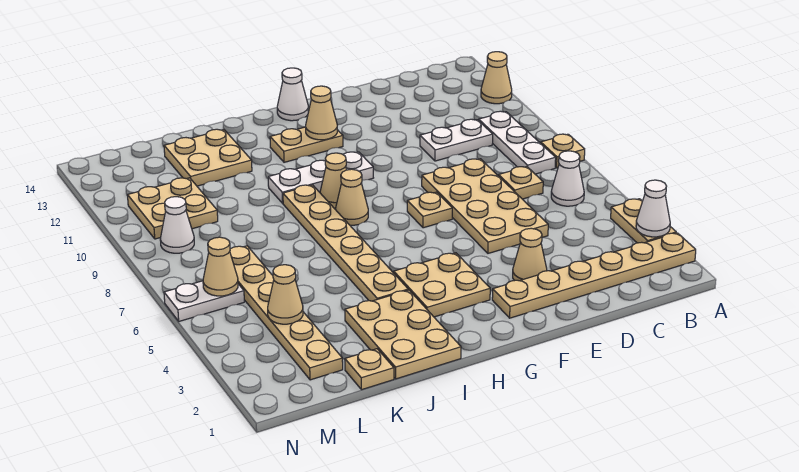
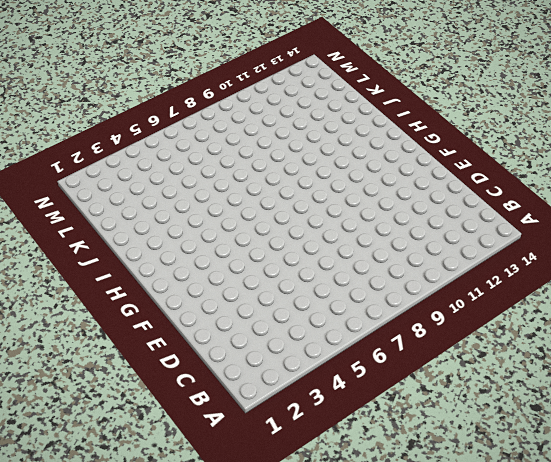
none -> tan 1x6 plate [492,233,696,318]
none -> tan 1x2 plate [611,199,676,243]
none -> tan 1x1 plate [541,134,585,168]

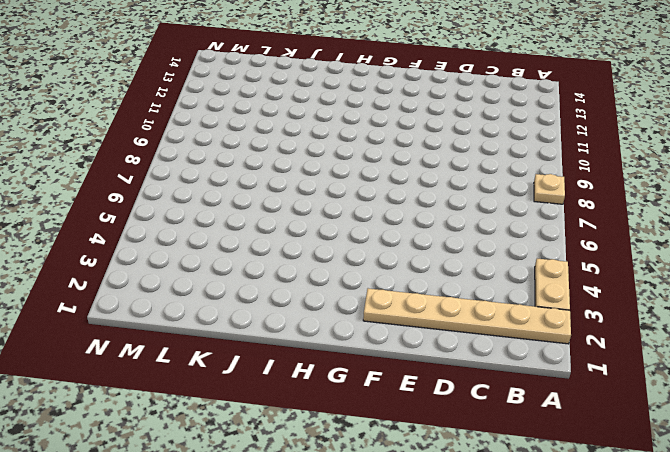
none -> tan 1x1 cone [481,52,512,104]
none -> white 1x1 cone [551,151,584,206]
none -> white 1x3 plate [479,111,556,174]

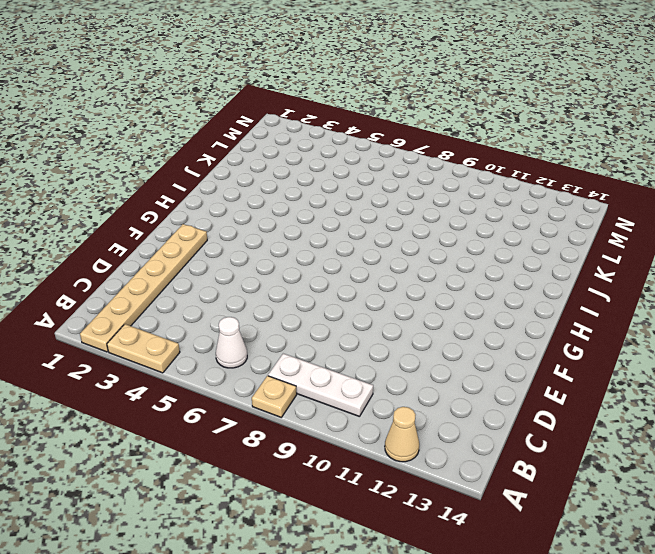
none -> tan 1x1 plate [499,167,543,199]
none -> white 1x2 plate [420,119,493,161]
none -> tan 2x4 plate [422,159,548,253]

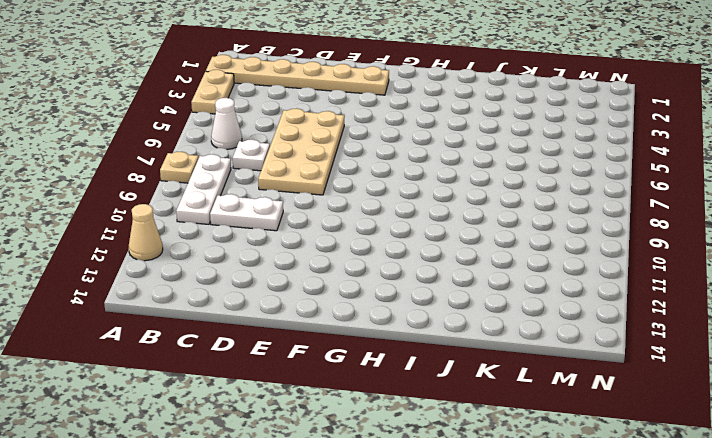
white 1x1 plate [233,139,270,171] -> tan 1x1 plate [499,167,543,199]
none -> tan 1x1 cone [513,228,547,281]
none -> tan 1x1 plate [407,192,452,228]
none -> tan 2x2 plate [394,253,490,317]

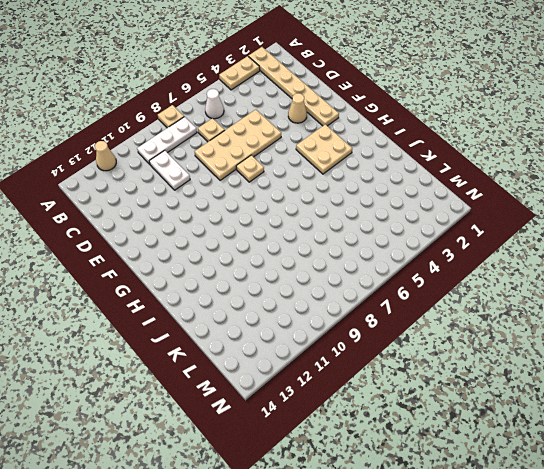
none -> white 1x3 plate [268,152,373,203]
none -> tan 1x2 plate [270,127,343,162]
none -> white 1x1 cone [277,68,308,121]

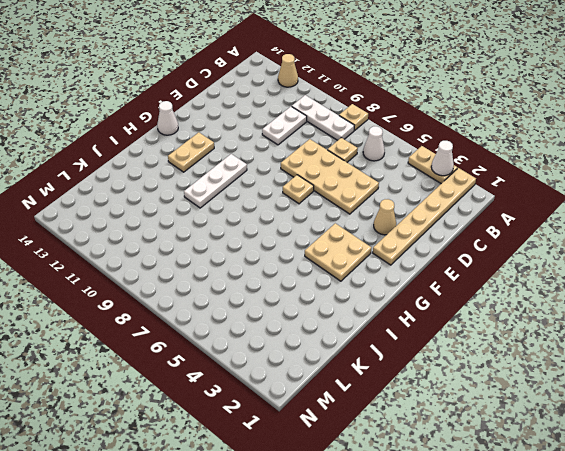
none -> tan 1x1 cone [335,169,368,225]
none -> tan 1x1 cone [320,153,347,208]
none -> tan 2x3 plate [345,290,461,379]

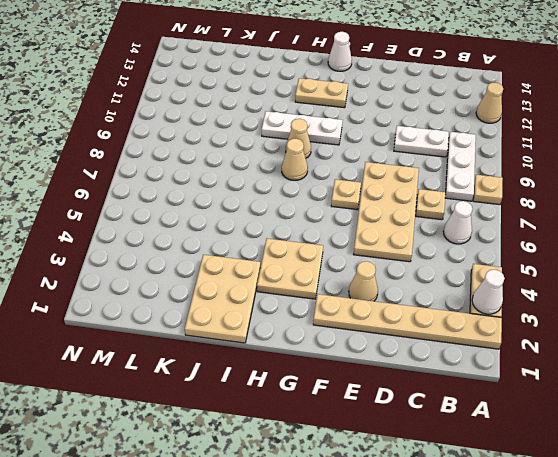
none -> tan 1x6 plate [283,185,408,301]
none -> tan 2x2 plate [164,129,252,186]
none -> tan 1x1 plate [345,349,394,390]

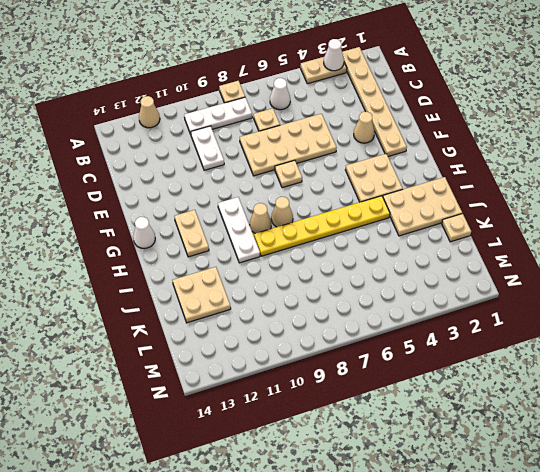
yellow 1x6 plate [254,196,390,256] -> tan 1x6 plate [283,185,408,301]
none -> tan 1x6 plate [230,246,343,380]
none -> tan 2x2 plate [128,178,218,239]
none -> white 1x2 plate [164,281,244,321]

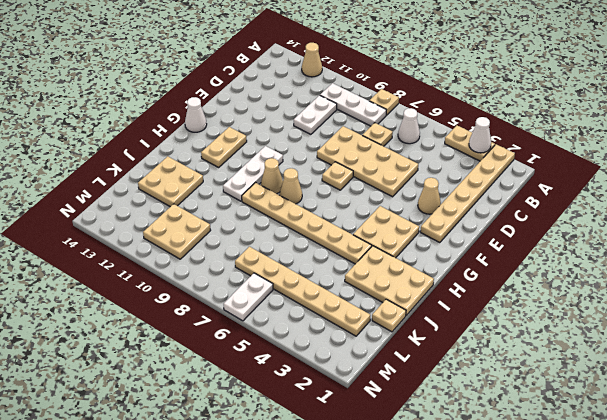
none -> white 1x1 cone [160,197,194,253]
none -> tan 1x1 cone [306,86,337,140]
none -> tan 1x1 cone [268,265,303,324]

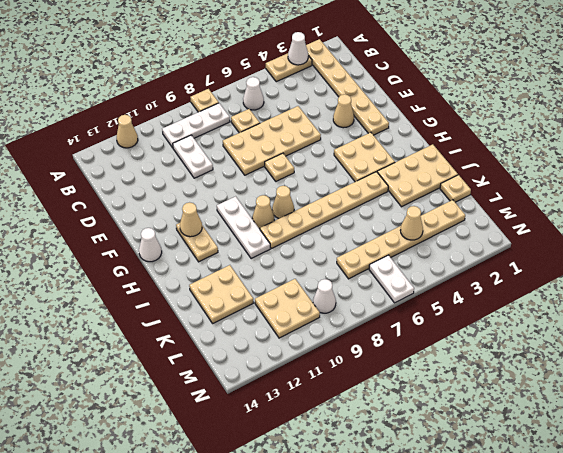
none -> tan 1x1 cone [203,237,238,296]

